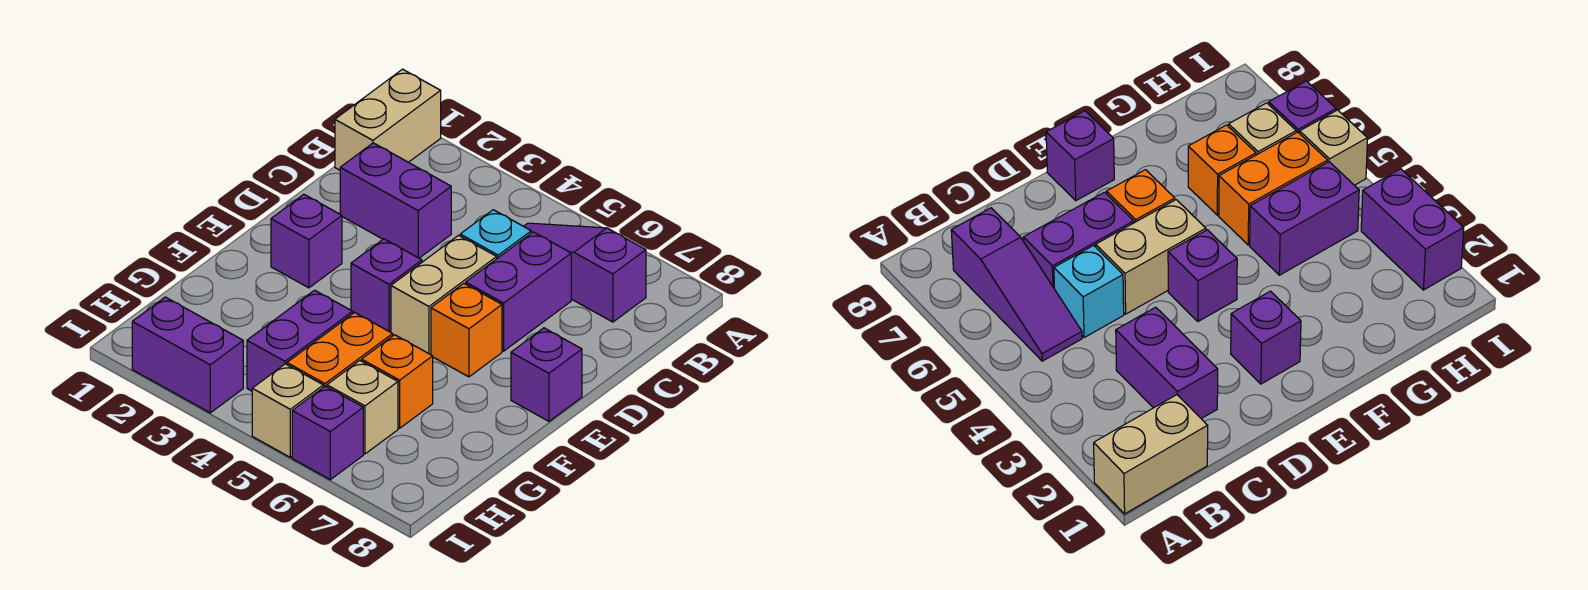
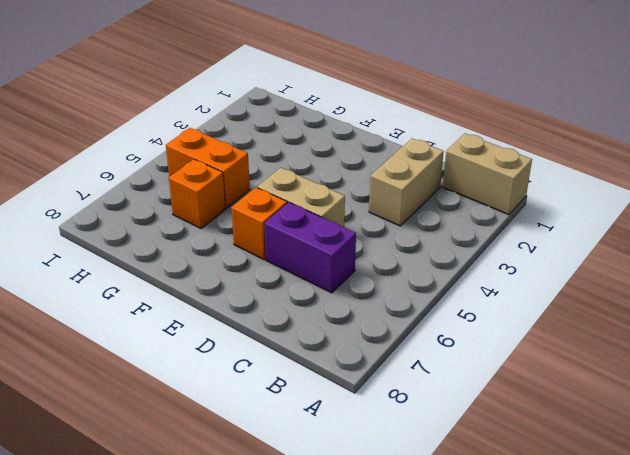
tan 1x2 brick [369,139,444,226] -> purple 1x2 brick [340,143,451,258]
none -> purple 1x3 slope [524,223,646,322]
none -> cyan 1x1 brick [460,210,531,258]
none -> purple 1x1 brick [271,194,342,288]

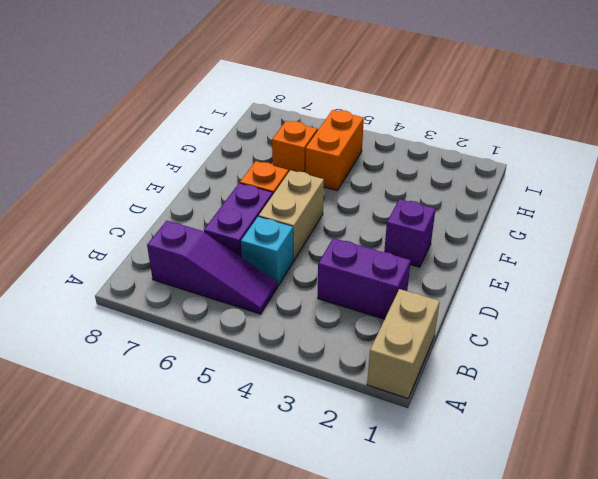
none -> purple 1x1 brick [351,239,422,332]
none -> purple 1x1 brick [511,328,582,421]
none -> purple 1x2 brick [247,290,353,391]

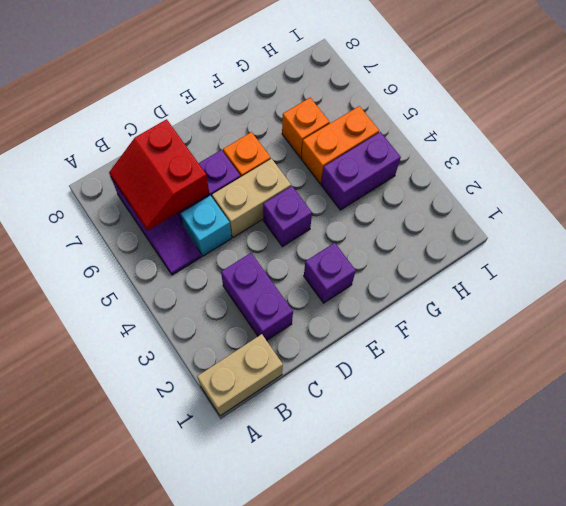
red 2x2 slope [109,119,209,231] -> none
none -> purple 1x1 brick [511,328,582,421]
none -> tan 1x1 brick [327,361,398,454]
none -> purple 1x2 brick [132,297,243,413]

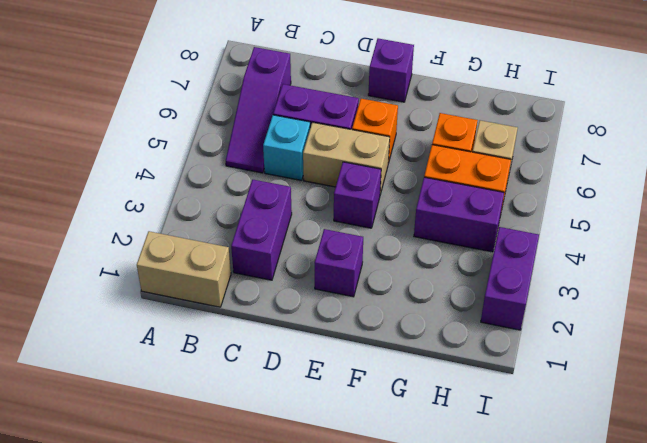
none -> tan 1x1 brick [252,364,323,457]
none -> purple 1x1 brick [292,386,363,480]

